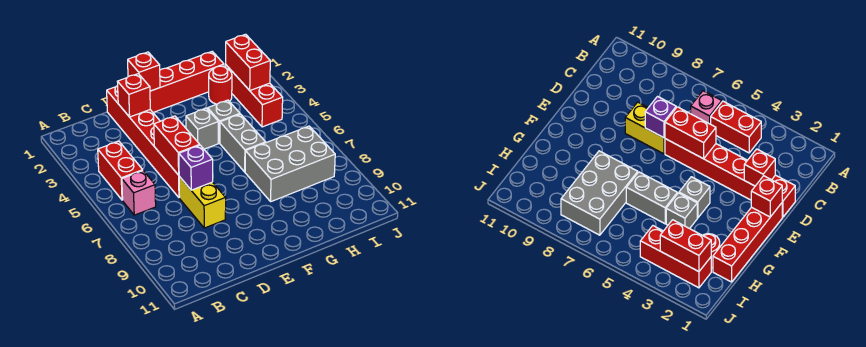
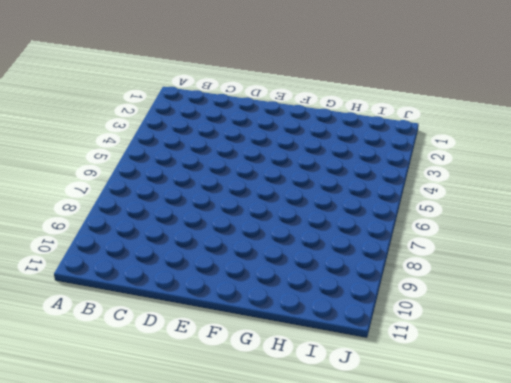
none -> red 1x2 brick [98,141,143,200]
none -> pink 1x1 brick [122,171,156,215]
none -> red 1x6 brick [107,86,180,198]

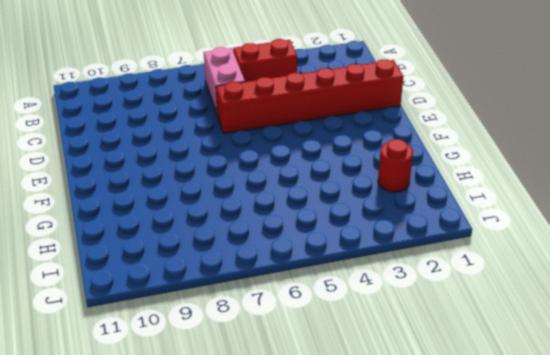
pink 1x2 brick [204,47,245,113] -> pink 1x1 brick [122,171,156,215]
none -> yellow 1x2 brick [179,177,226,228]
none -> red 1x4 brick [150,52,224,112]
none -> grey 1x1 brick [186,108,218,149]

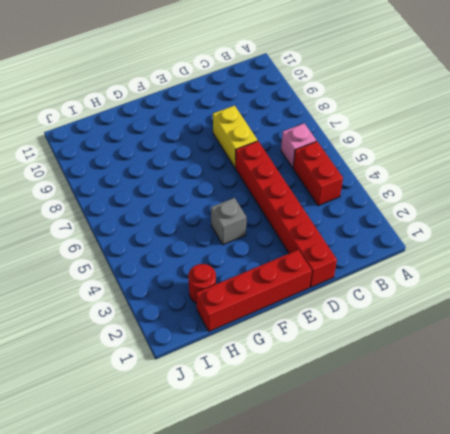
none -> grey 1x1 brick [208,100,240,143]
none -> grey 1x2 brick [220,114,266,172]
none -> grey 2x3 brick [245,126,335,201]

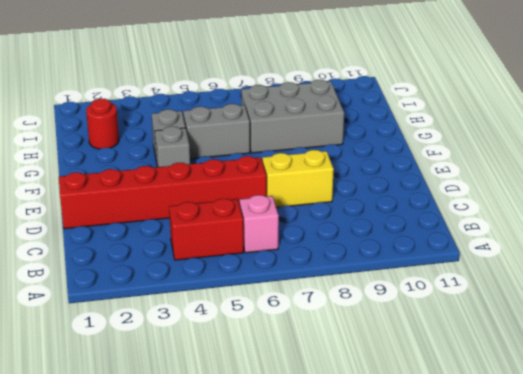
grey 2x3 brick [241,80,344,153] -> grey 2x3 brick turned to [245,126,335,201]
none -> red 1x4 brick [150,52,224,112]
none -> red 1x3 brick [226,65,283,127]
none -> red 1x1 brick [117,74,150,117]

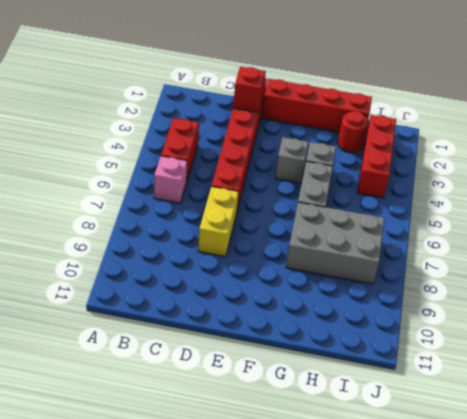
none -> red 1x2 brick [154,116,199,175]
none -> purple 1x1 brick [179,145,213,190]
none -> red 1x1 brick [128,52,160,91]

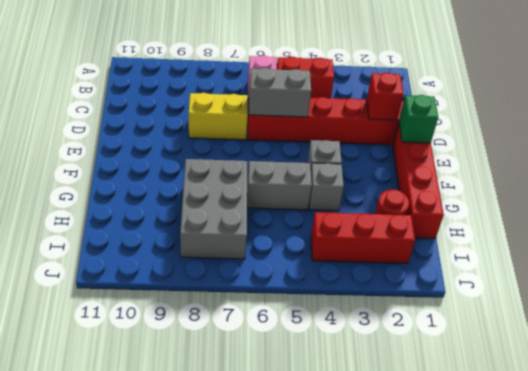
grey 1x2 brick [249,68,311,117] -> red 1x2 brick [154,116,199,175]
green 1x1 brick [399,95,438,143] -> red 1x1 brick [128,52,160,91]
none -> purple 1x1 brick [179,145,213,190]
none -> red 1x2 brick [226,34,270,90]

